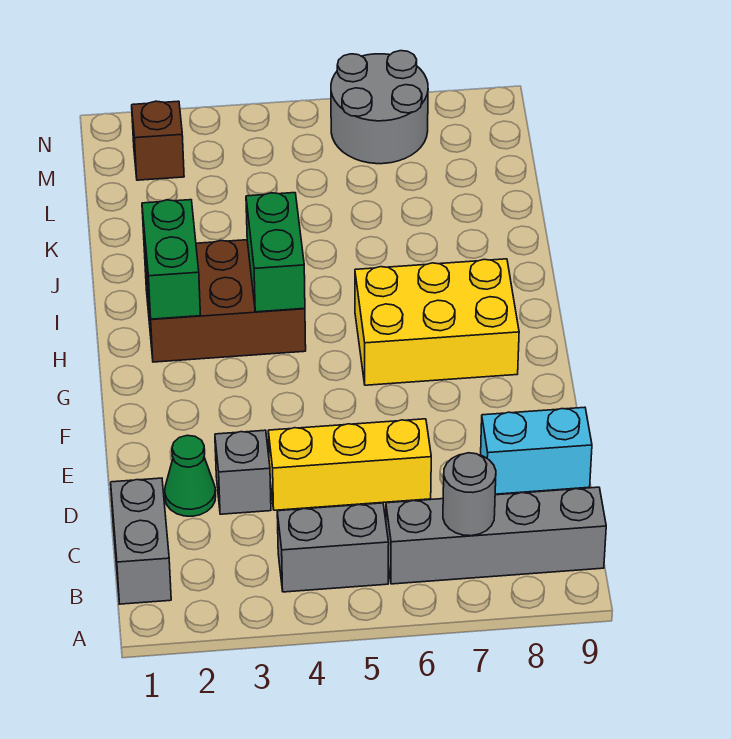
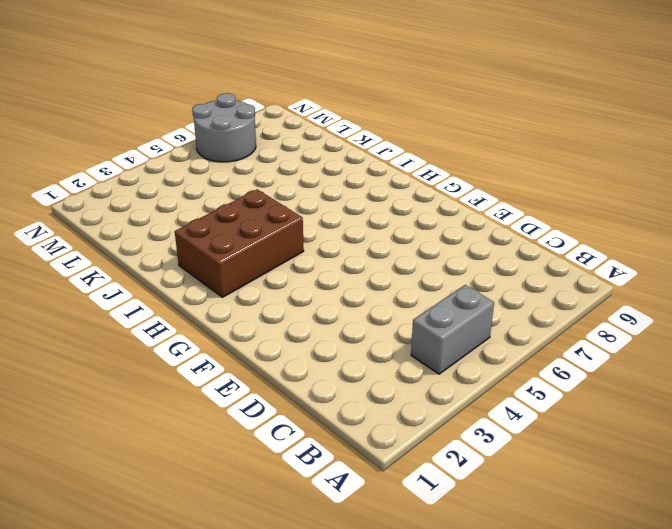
none -> grey 1x2 brick [111,478,171,604]
none -> grey 1x4 brick [386,487,606,584]
none -> green 1x1 cone [165,435,216,516]

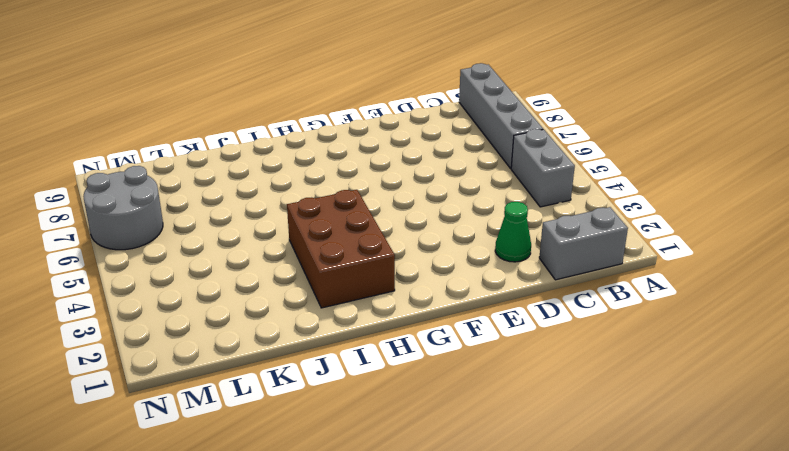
none -> grey 1x1 brick [215,430,271,514]
none -> yellow 1x3 brick [268,419,431,510]
none -> cyan 1x2 brick [481,407,592,494]

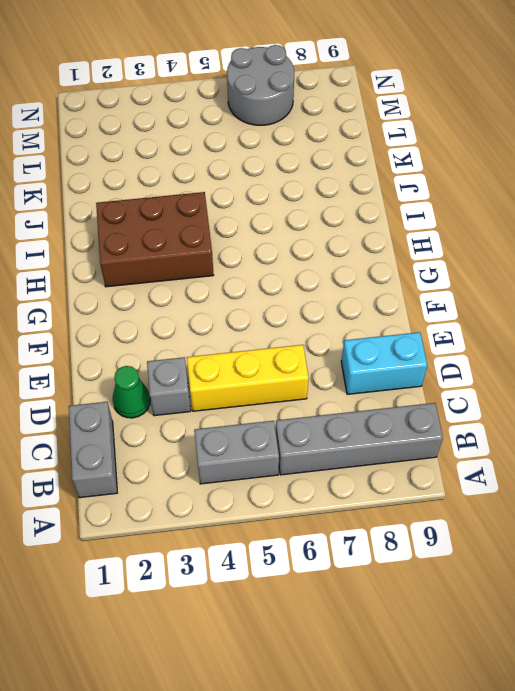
none -> yellow 2x3 brick [355,259,519,385]
none -> brown 1x1 brick [132,101,184,180]
none -> grey 1x1 round brick [443,453,496,536]

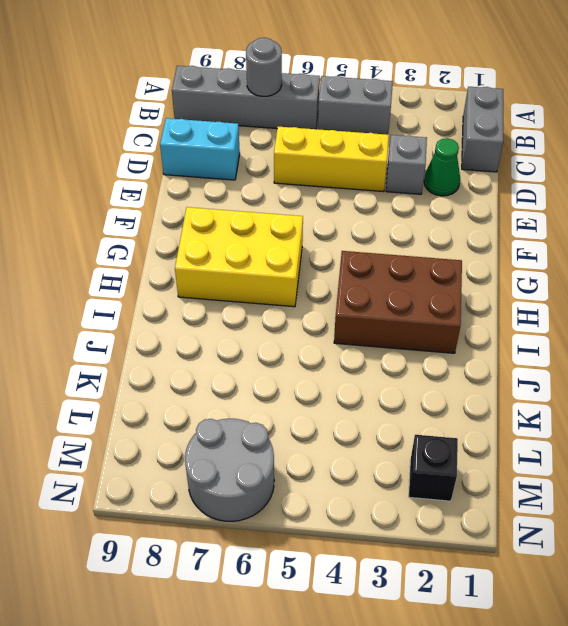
black 1x1 brick [409,435,458,501] -> brown 1x1 brick [132,101,184,180]
none -> green 1x2 brick [142,200,200,319]
none -> green 1x2 brick [246,193,305,312]

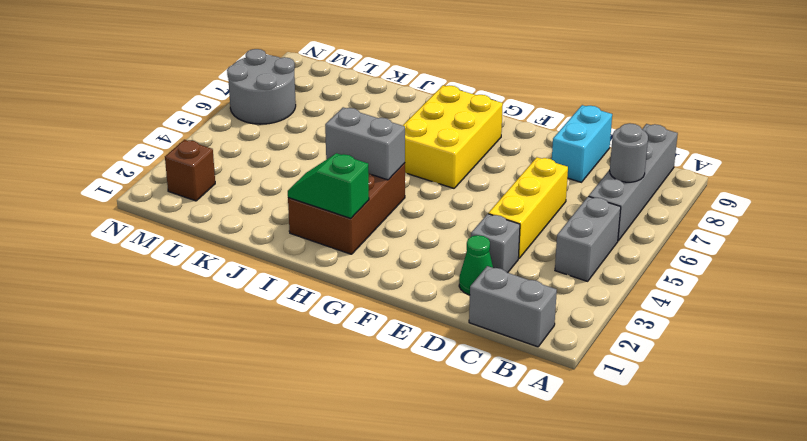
green 1x2 slope [288,153,369,219] -> green 1x2 brick [142,200,200,319]
grey 1x2 brick [325,107,405,180] -> green 1x2 brick [246,193,305,312]

